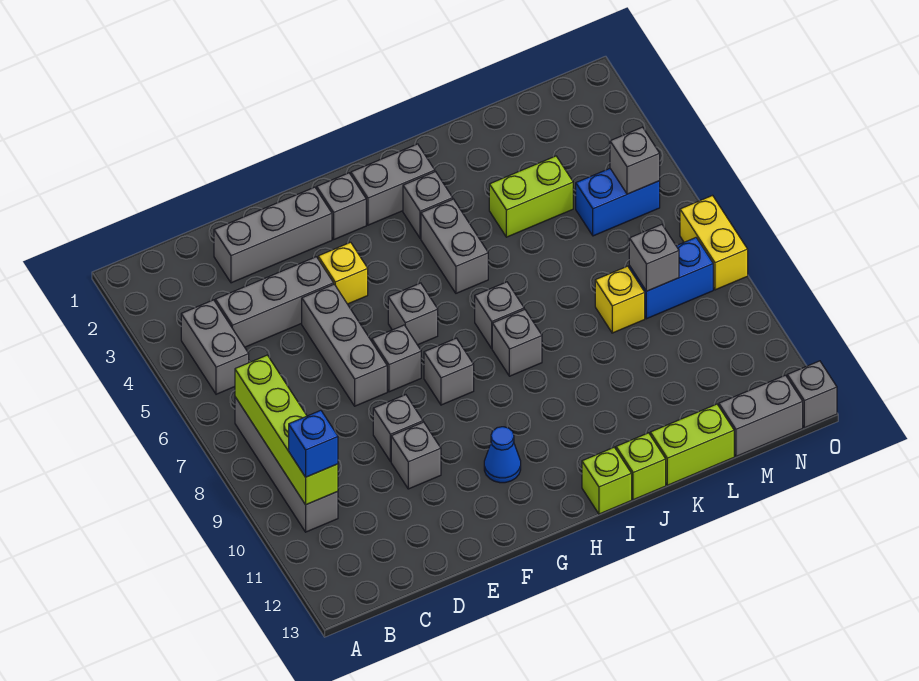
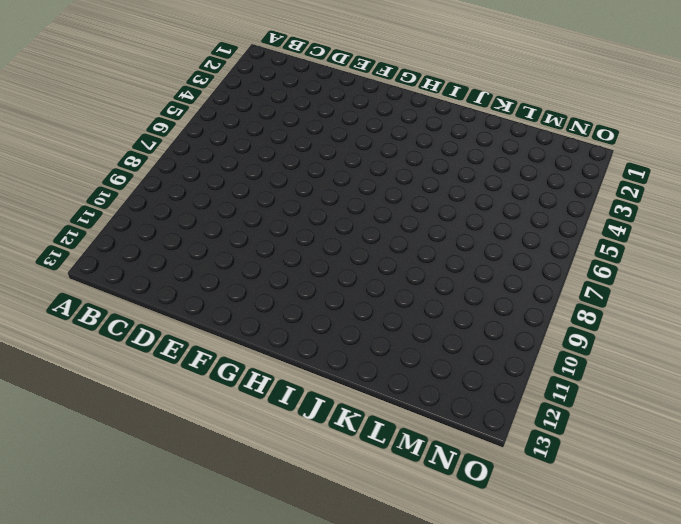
none -> grey 1x2 brick [181,300,249,394]
none -> grey 1x4 brick [235,397,338,532]
none -> grey 1x3 brick [215,257,334,347]
none -> grey 1x3 brick [214,187,332,283]

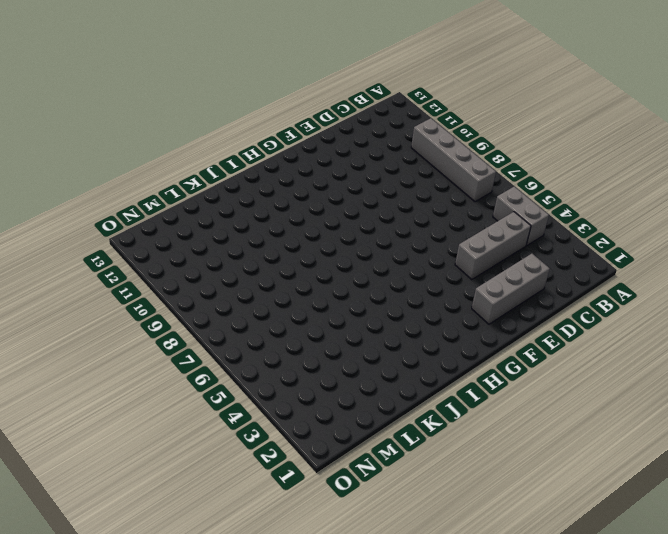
none -> grey 1x3 brick [302,284,387,406]
none -> grey 1x1 brick [373,395,423,461]
none -> grey 1x1 brick [391,422,441,489]
none -> yellow 1x1 brick [318,242,368,304]

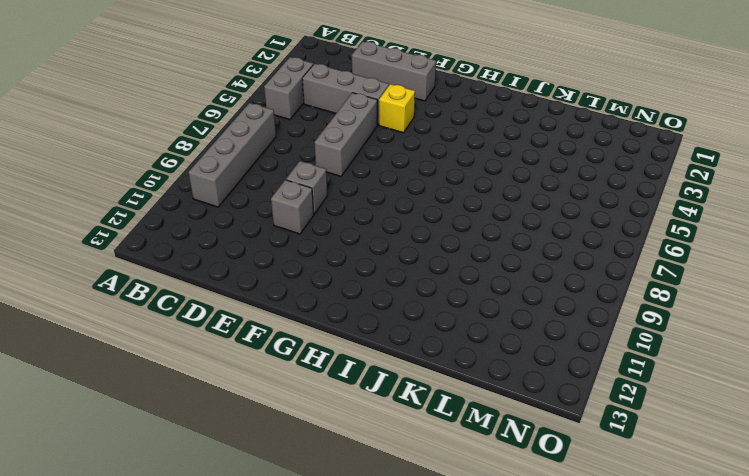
none -> grey 1x1 brick [372,325,421,392]
none -> grey 1x1 brick [317,173,366,239]
none -> grey 1x1 brick [388,283,438,345]
none -> grey 1x1 brick [424,338,474,405]

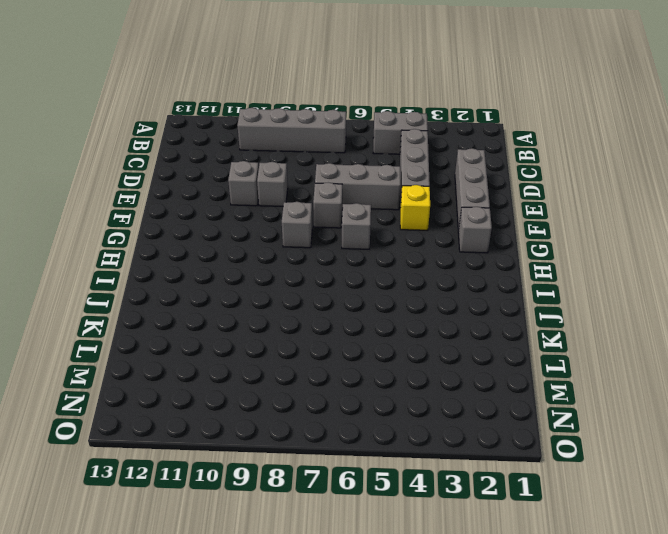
none -> blue 1x1 cone [484,427,521,483]
none -> grey 1x2 brick [351,144,435,225]
none -> grey 1x1 brick [403,172,453,238]
none -> grey 1x2 brick [421,199,488,293]

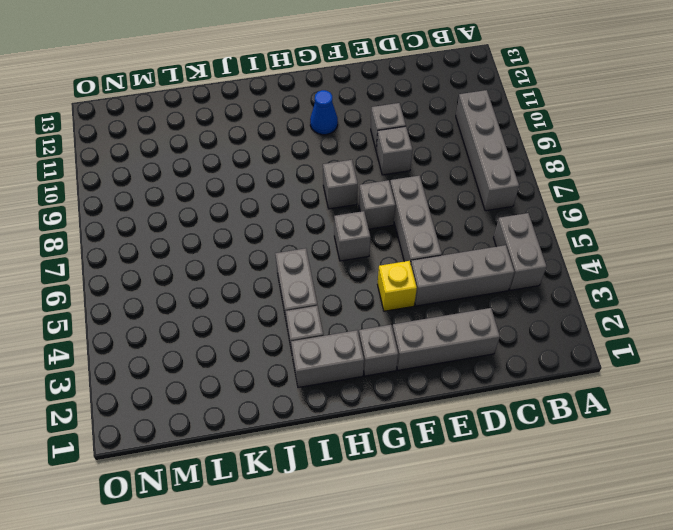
none -> grey 1x1 brick [475,282,524,348]
none -> grey 1x1 brick [492,309,542,376]
none -> lime 1x1 brick [582,447,632,514]
none -> lime 1x1 brick [616,433,666,500]

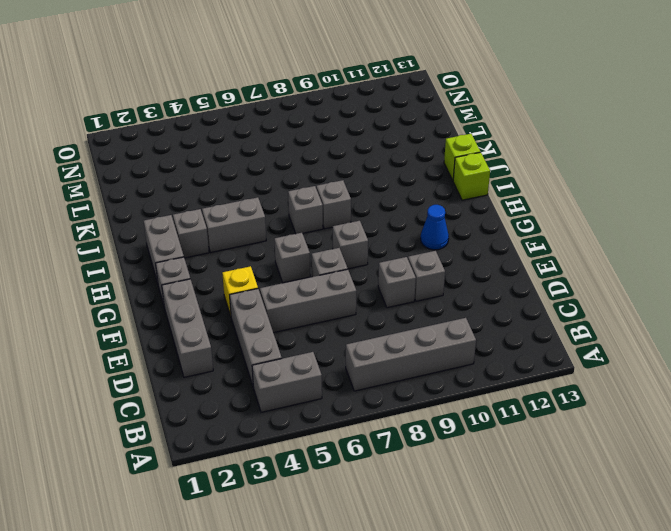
none -> lime 1x2 brick [489,156,573,237]
none -> lime 1x2 brick [650,404,734,485]
none -> yellow 1x1 brick [595,266,645,333]
none -> blue 1x2 brick [576,169,660,236]

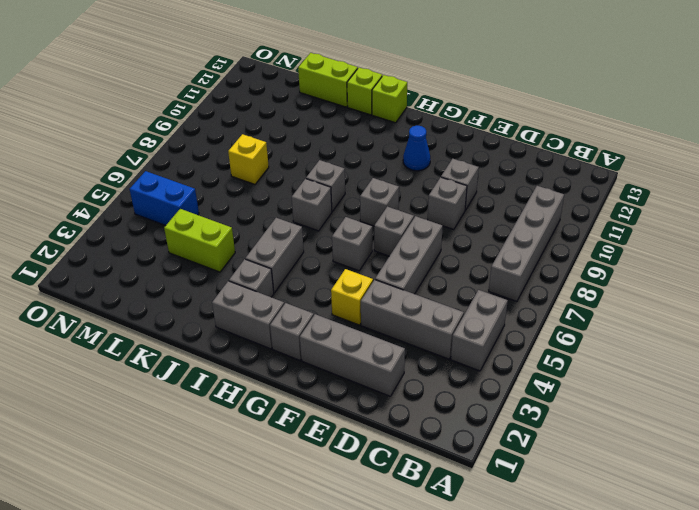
none -> blue 1x2 brick [629,238,713,319]
none -> grey 1x2 brick [719,375,803,456]
none -> yellow 1x2 brick [680,196,748,290]
none -> grey 1x1 brick [787,361,837,428]

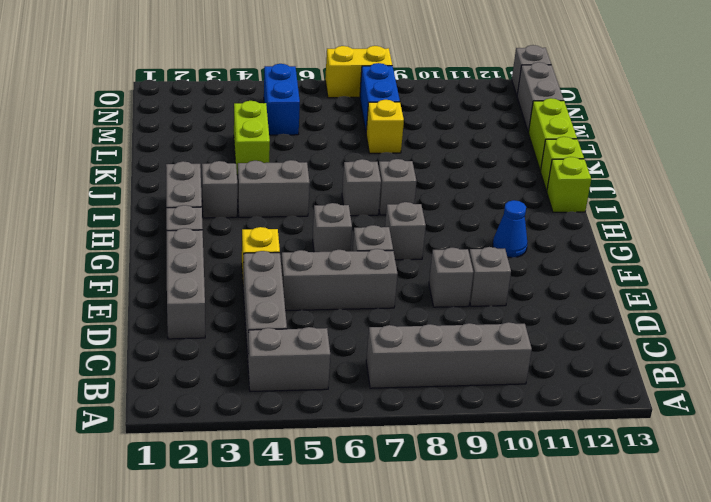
none -> lime 1x4 brick [235,355,338,505]
none -> grey 1x1 brick [629,224,679,291]
none -> grey 1x1 brick [610,127,660,194]
none -> blue 1x1 brick [289,410,338,477]

